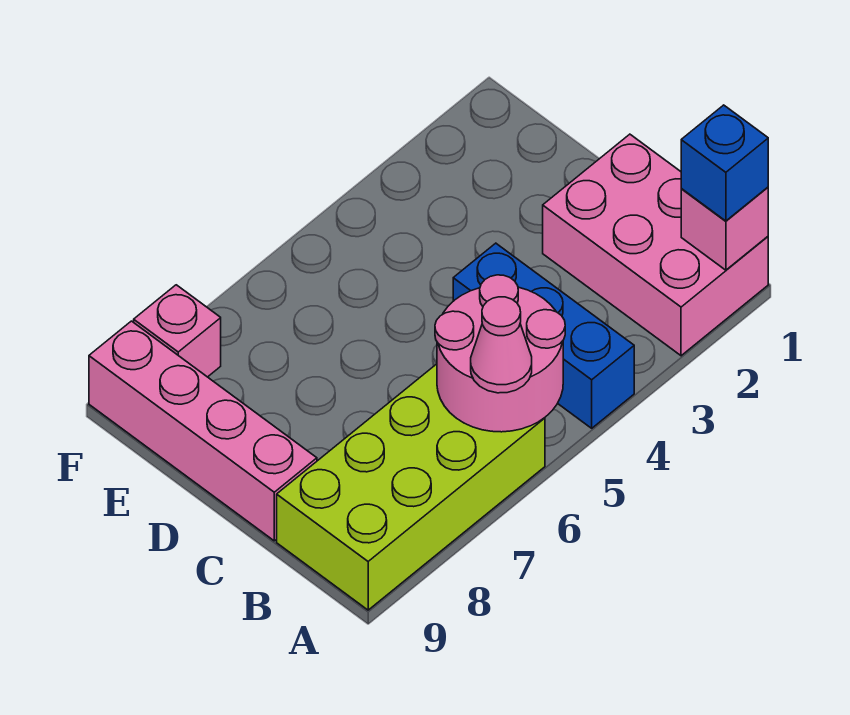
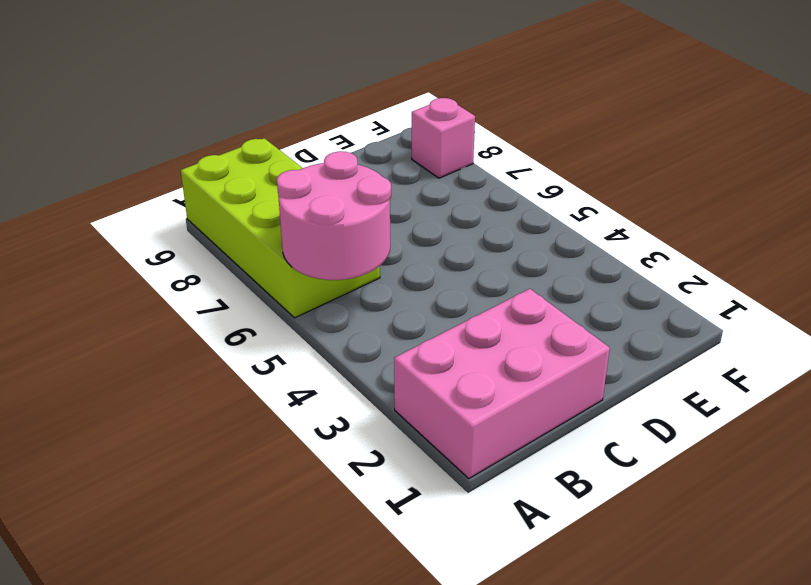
none -> blue 1x3 brick [453,243,634,428]
none -> pink 1x4 brick [89,321,317,541]

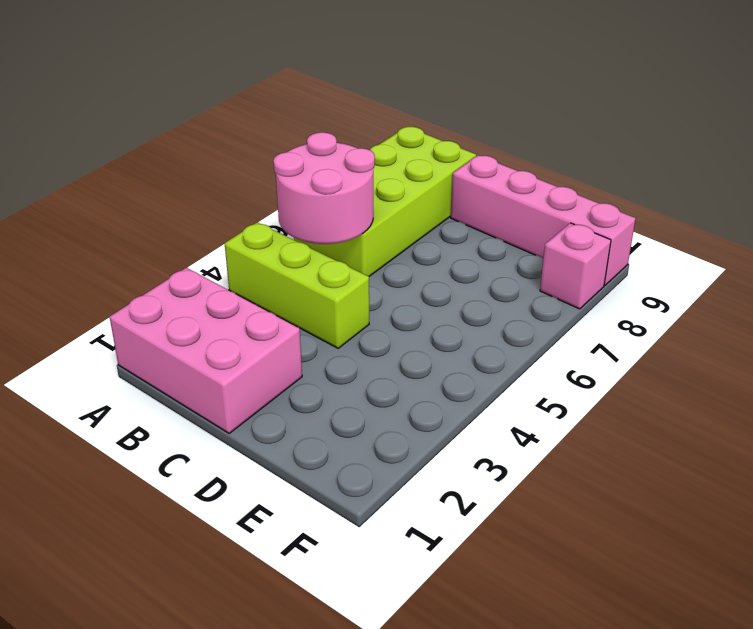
lime 1x3 brick [224,222,369,348] -> blue 1x3 brick [453,243,634,428]
none -> pink 1x1 brick [681,187,768,270]
none -> blue 1x1 brick [681,105,768,221]

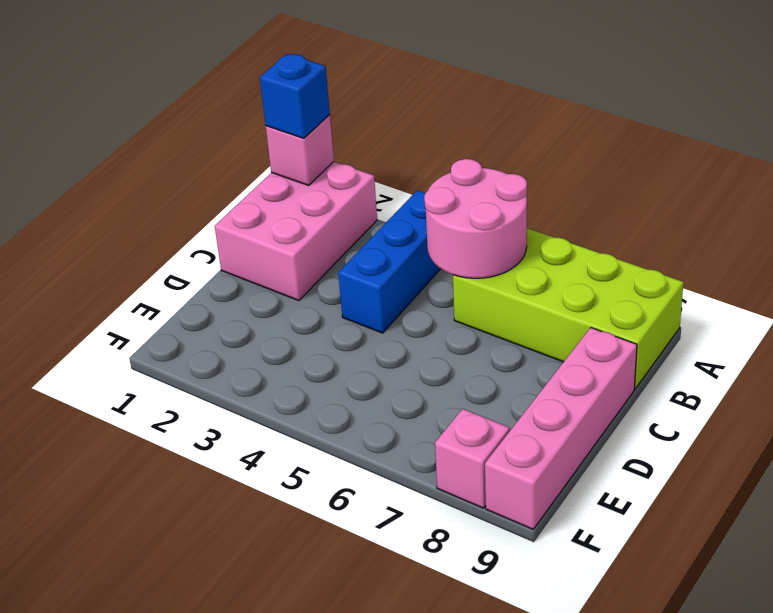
none -> pink 1x1 cone [471,297,532,393]

